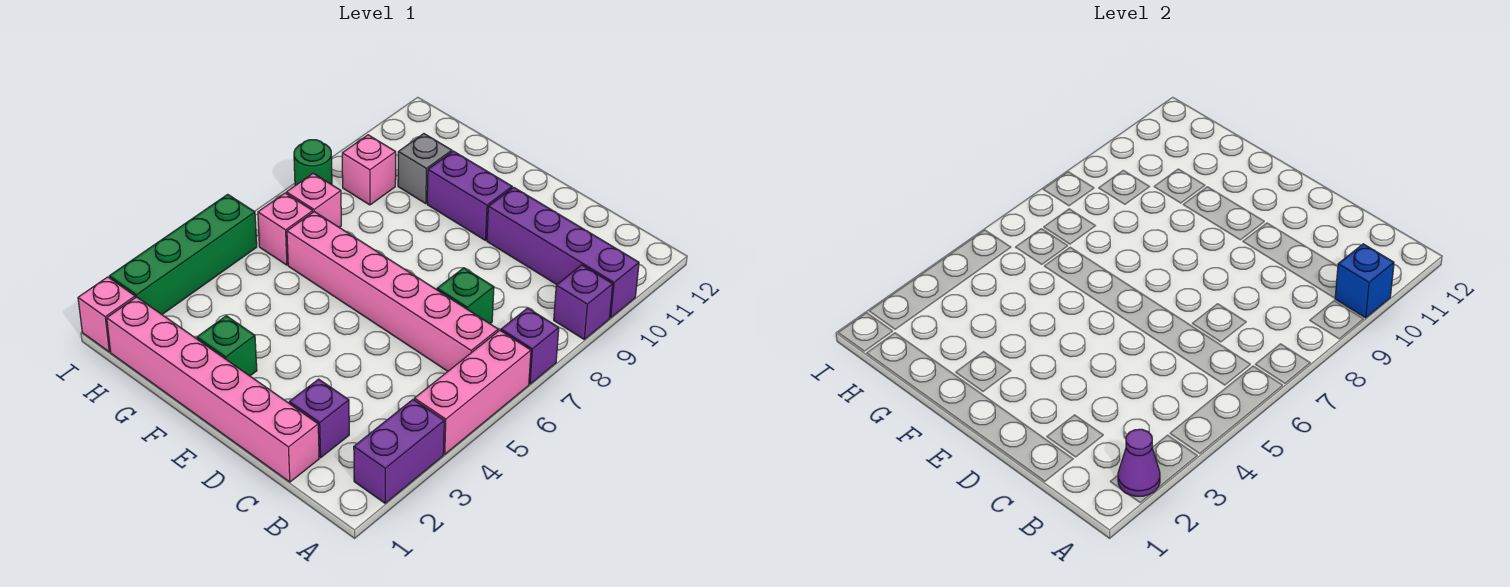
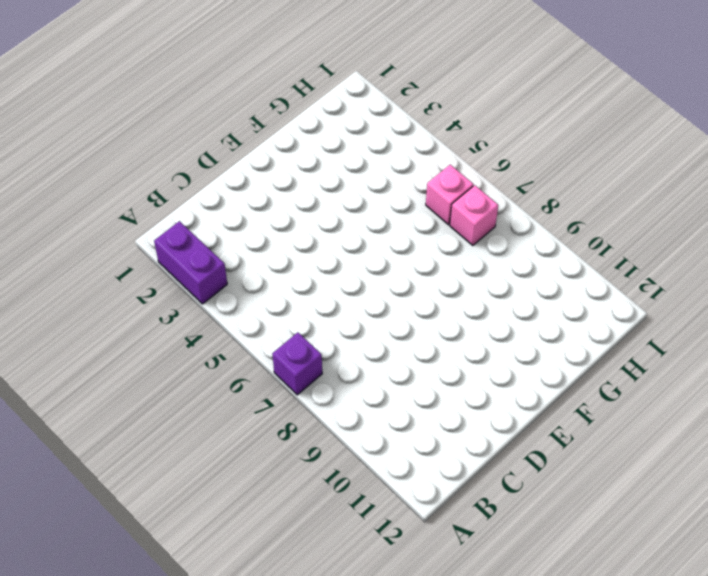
none -> pink 1x3 brick [414,330,531,454]
none -> purple 1x1 brick [554,265,613,339]
none -> purple 1x4 brick [487,187,639,318]

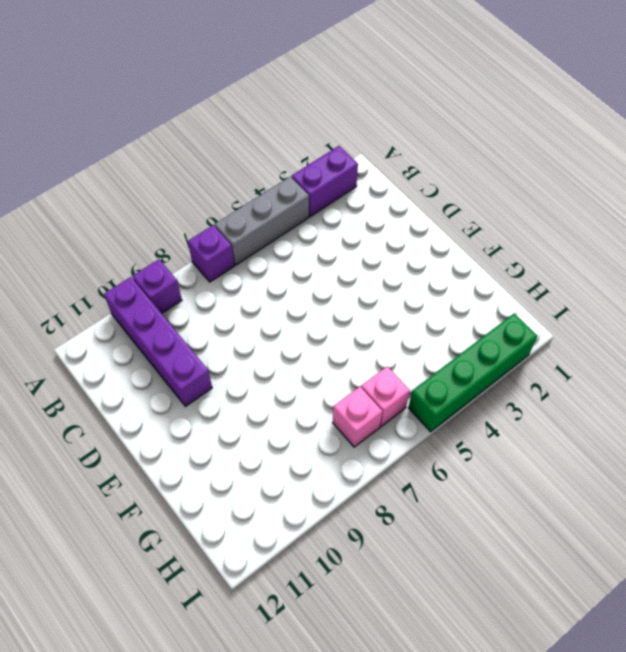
grey 1x3 brick [215,177,309,265] -> pink 1x3 brick [414,330,531,454]
none -> pink 1x6 brick [287,212,498,371]
none -> pink 1x6 brick [107,297,319,482]
none -> purple 1x1 brick [289,379,349,458]

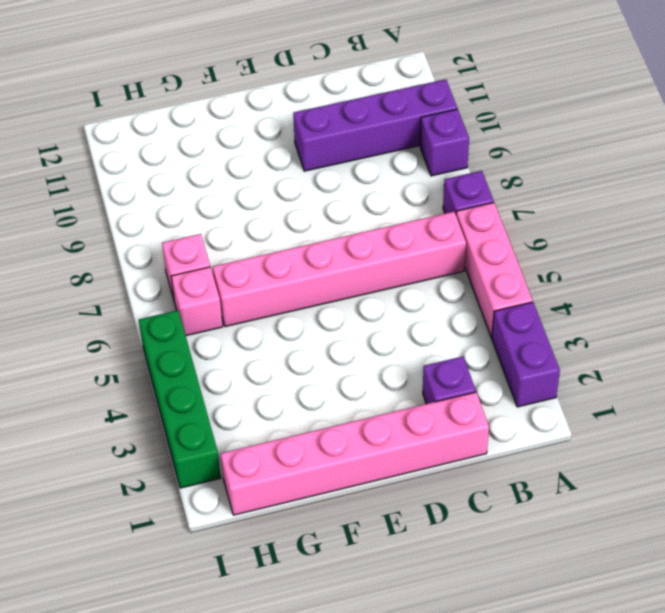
none -> green 1x1 brick [437,268,494,324]
none -> purple 1x2 brick [427,151,512,240]
none -> green 1x1 brick [197,316,257,376]

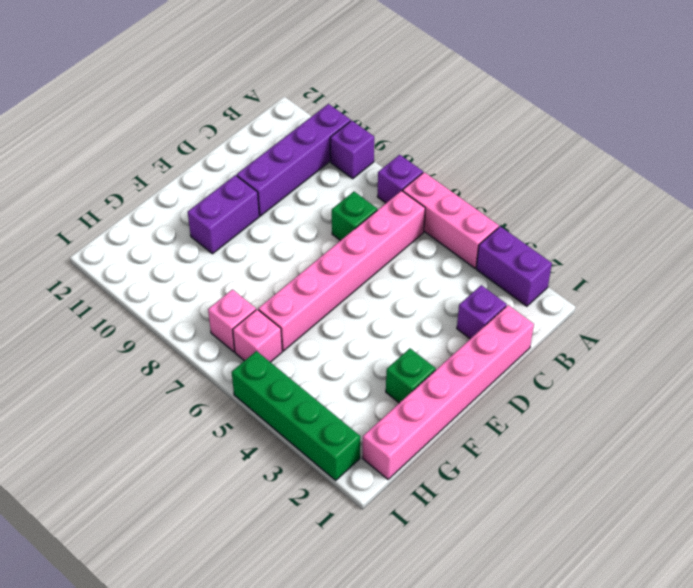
none -> grey 1x1 brick [398,134,452,203]
none -> pink 1x1 brick [342,135,396,205]
none -> pink 1x1 brick [78,277,135,352]

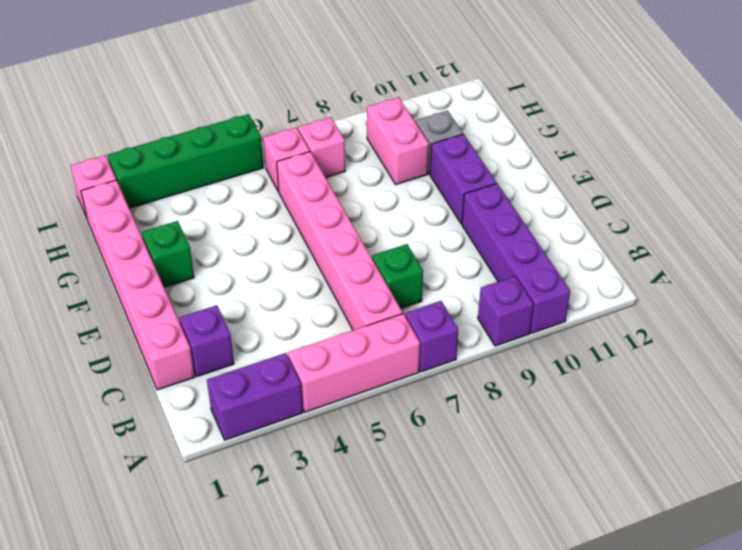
pink 1x2 brick [367,98,429,184] -> pink 1x1 brick [342,135,396,205]
none -> green 1x1 round brick [294,140,332,186]
none -> purple 1x1 cone [1118,429,1160,496]
none -> blue 1x1 brick [1335,244,1394,318]

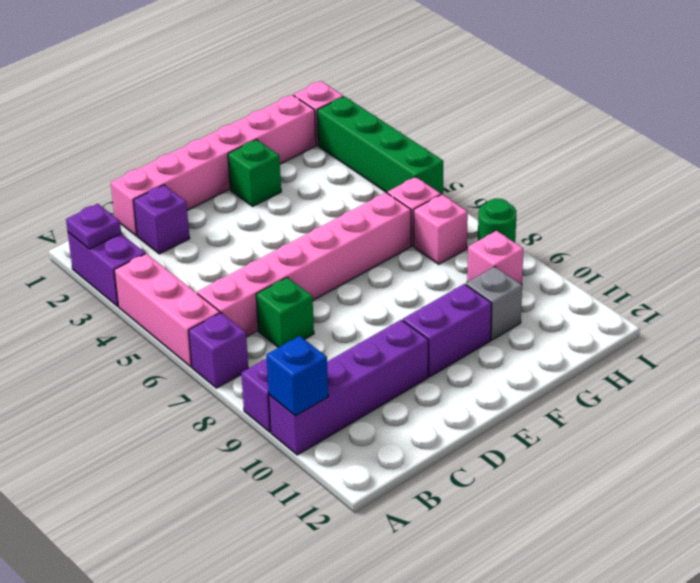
purple 1x1 plate [66,204,121,249] -> purple 1x1 cone [1118,429,1160,496]

